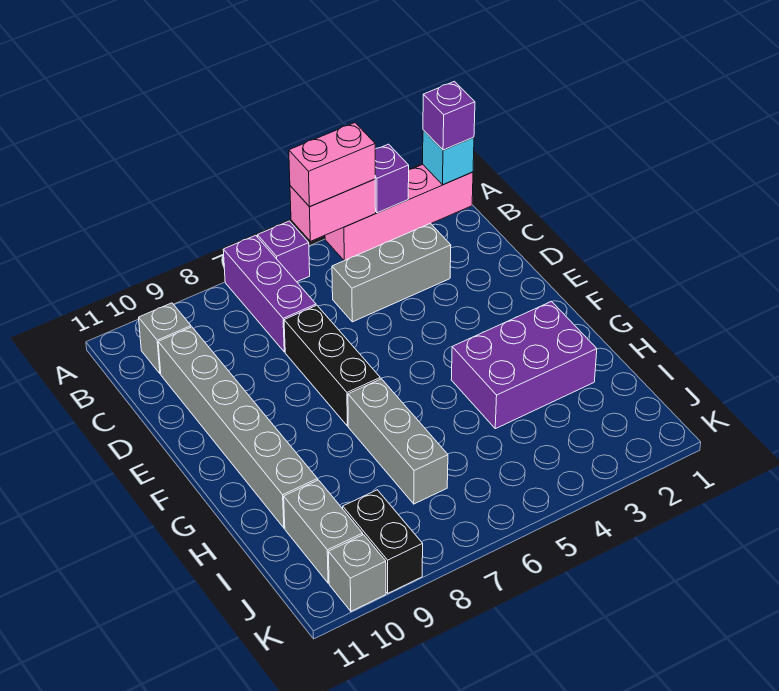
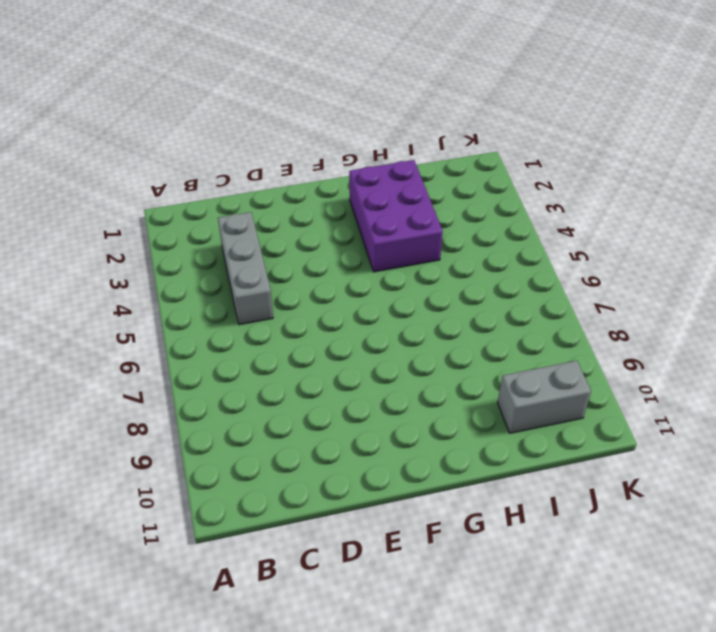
none -> pink 1x4 brick [325,165,473,260]
none -> purple 1x1 brick [257,221,310,282]
none -> purple 1x3 brick [223,235,316,352]

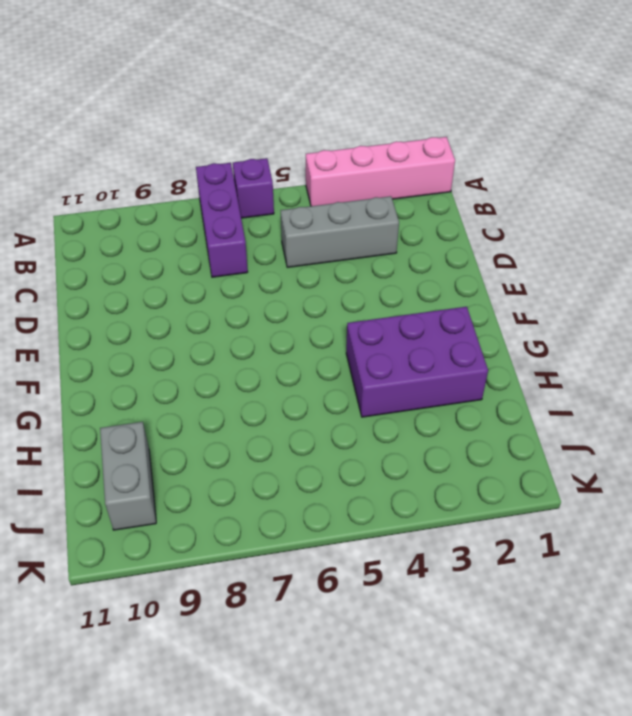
none -> grey 1x1 brick [139,303,191,374]
none -> grey 1x6 brick [158,327,318,528]
none -> black 1x3 brick [284,305,380,426]

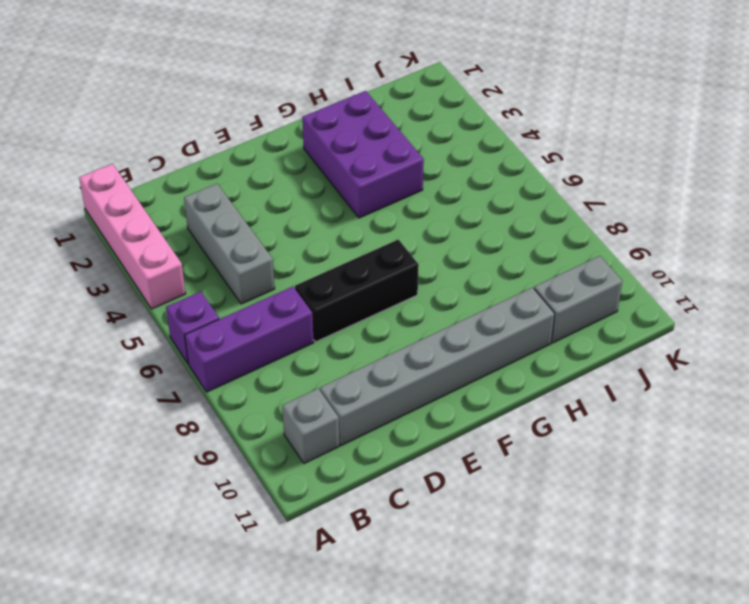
none -> grey 1x3 brick [348,379,448,504]
none -> black 1x2 brick [343,490,423,593]
none -> grey 1x1 brick [328,535,386,611]

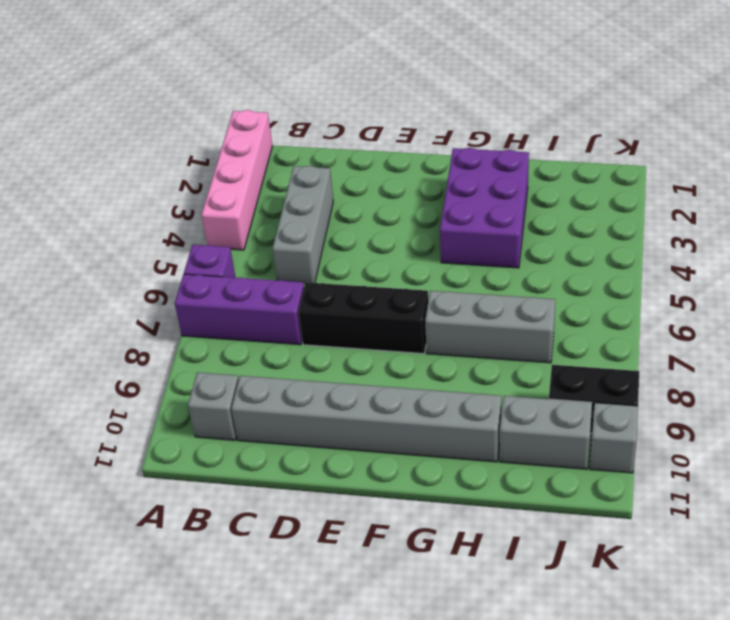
none -> cyan 1x1 brick [423,130,474,185]
none -> purple 1x1 brick [375,144,409,213]
none -> pink 1x2 brick [290,179,376,241]

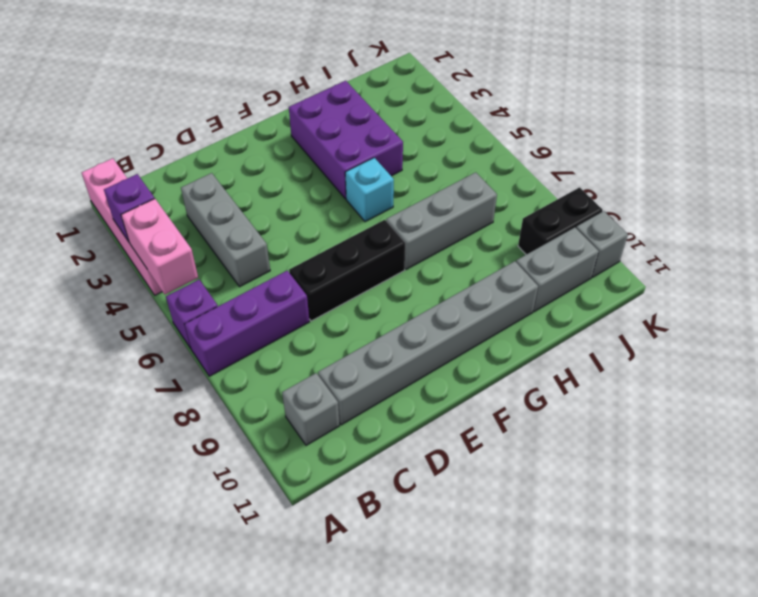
cyan 1x1 brick [345,158,394,222] -> cyan 1x1 brick moved to [423,130,474,185]
none -> purple 1x1 brick [423,81,475,150]
none -> pink 1x2 brick [289,123,375,207]

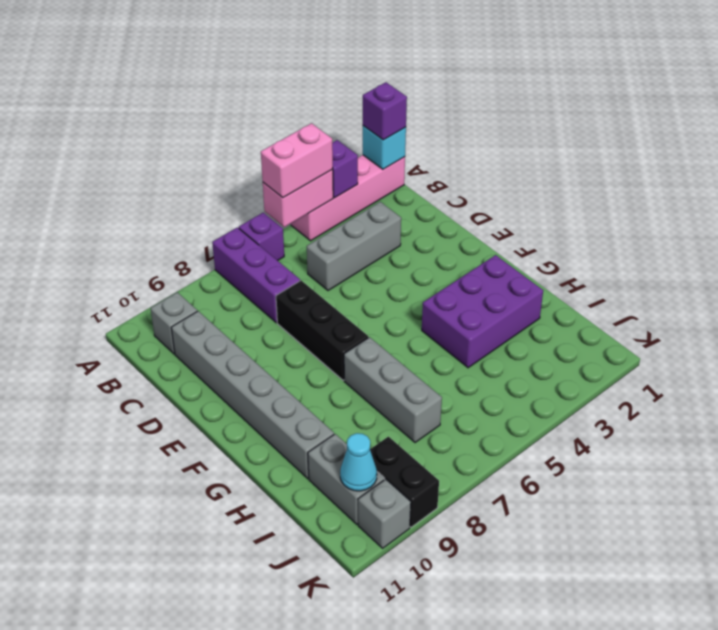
cyan 1x1 cone [340,433,377,491] -> none

